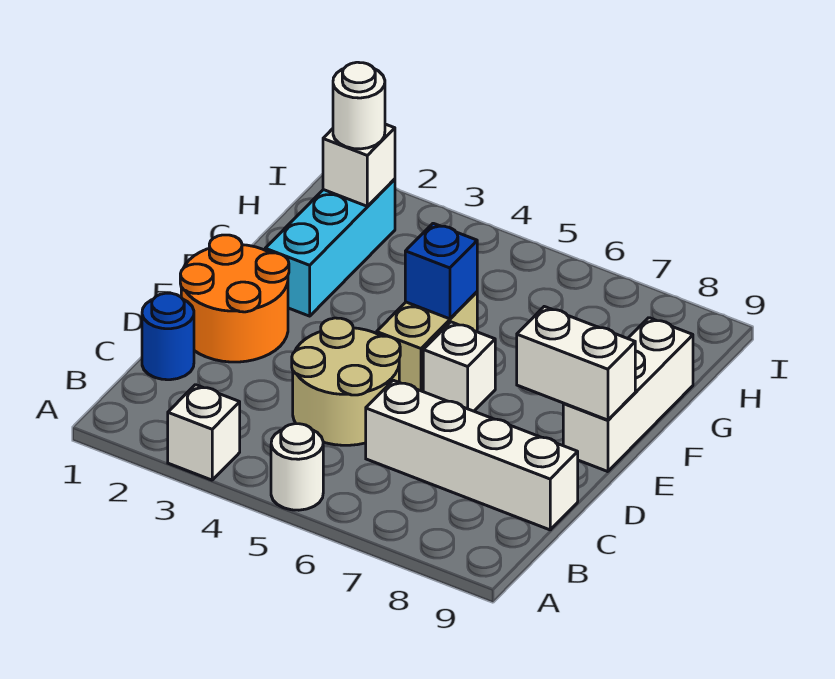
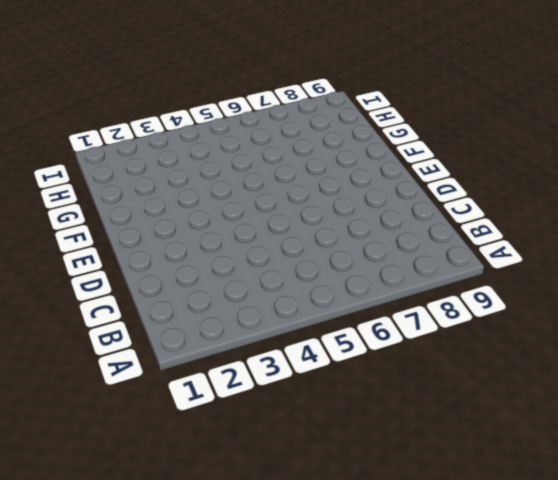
none -> white 1x1 brick [168,385,240,480]
none -> white 1x1 round brick [271,424,323,510]
none -> blue 1x1 round brick [142,293,194,380]

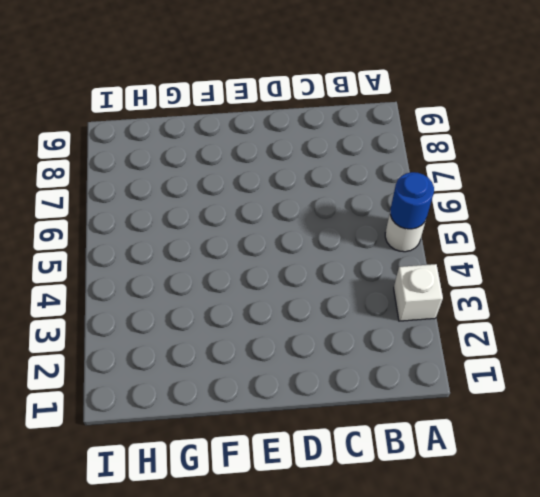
blue 1x1 round brick [390,172,434,229] -> blue 1x1 round brick moved to [142,293,194,380]
none -> tan 2x2 round brick [292,318,400,445]
none -> white 1x4 brick [366,380,578,530]
none -> orange 2x2 round brick [180,235,289,362]

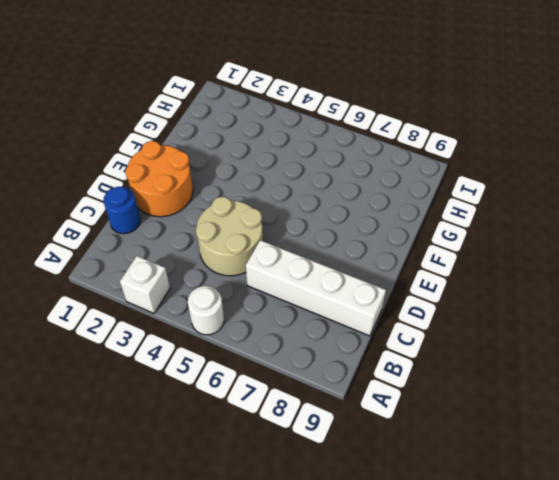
none -> tan 1x2 brick [377,292,477,392]
none -> white 1x1 brick [423,322,495,411]
none -> white 1x3 brick [563,318,693,472]

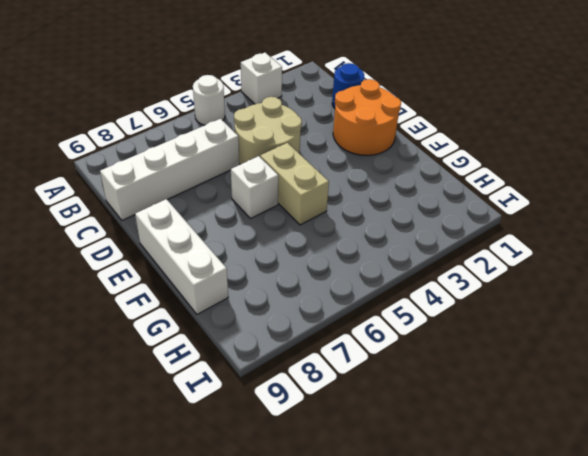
none -> cyan 1x3 brick [265,179,395,316]
none -> white 1x2 brick [517,307,635,420]
none -> blue 1x1 brick [405,223,477,319]

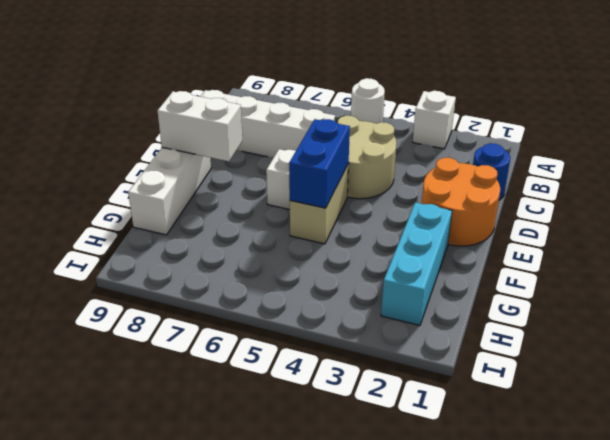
blue 1x2 brick [289,119,350,208] -> blue 1x1 brick [405,223,477,319]
none -> white 1x1 brick [323,124,395,206]
none -> white 1x1 round brick [333,62,385,149]

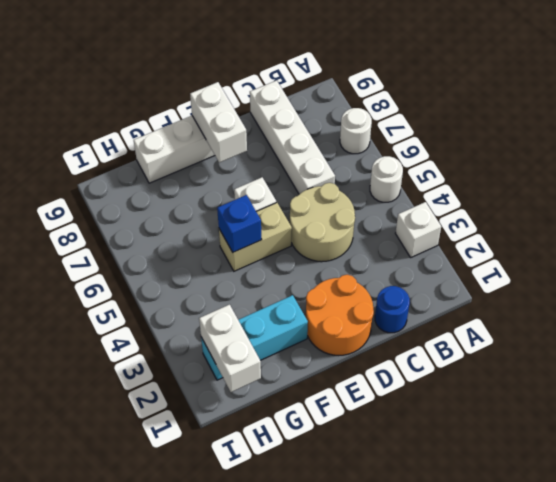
white 1x1 round brick [340,108,372,154] -> white 1x1 round brick moved to [333,62,385,149]
white 1x2 brick [199,305,261,392] -> white 1x1 brick [323,124,395,206]

